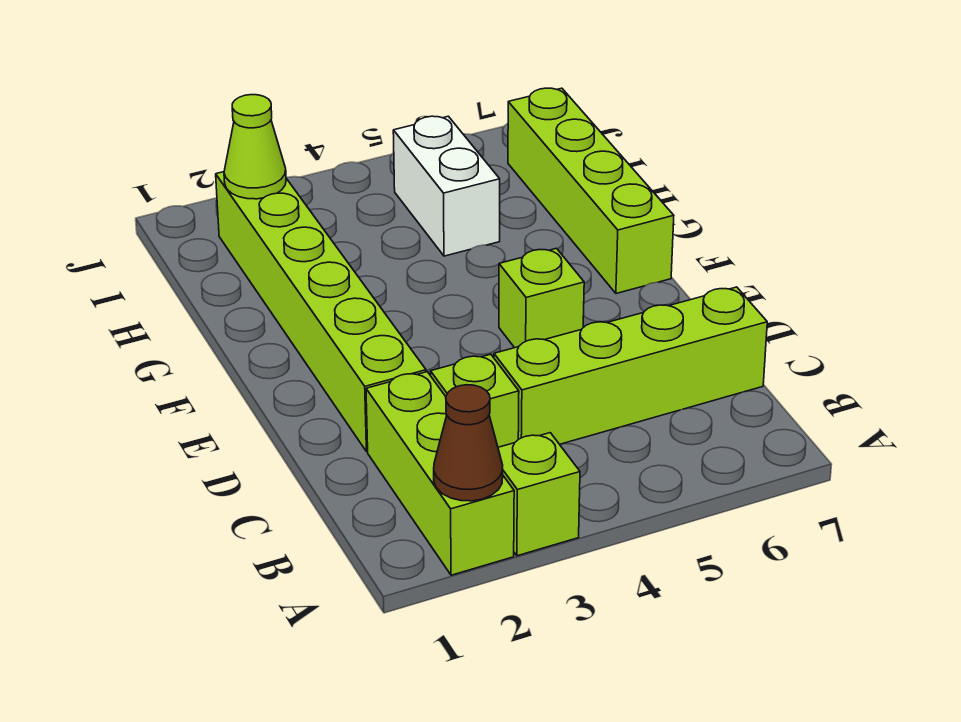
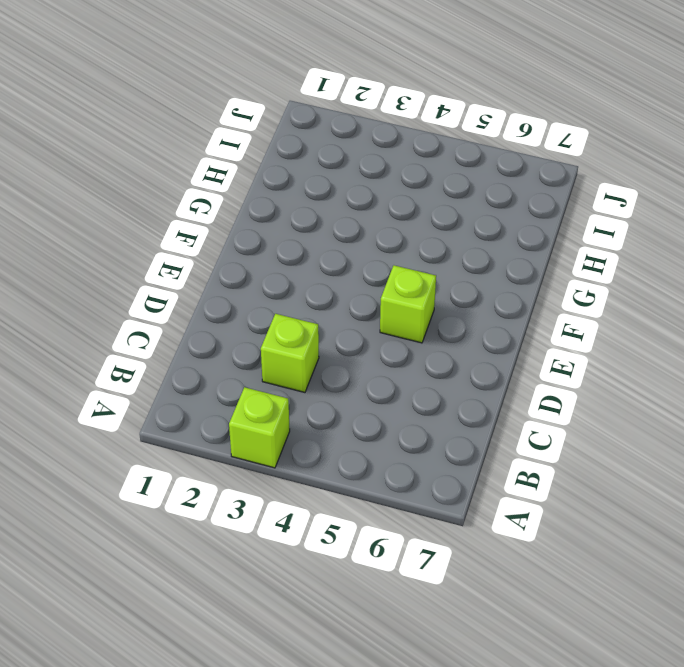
none -> lime 1x3 brick [366,372,514,575]
none -> lime 1x4 brick [494,287,767,444]

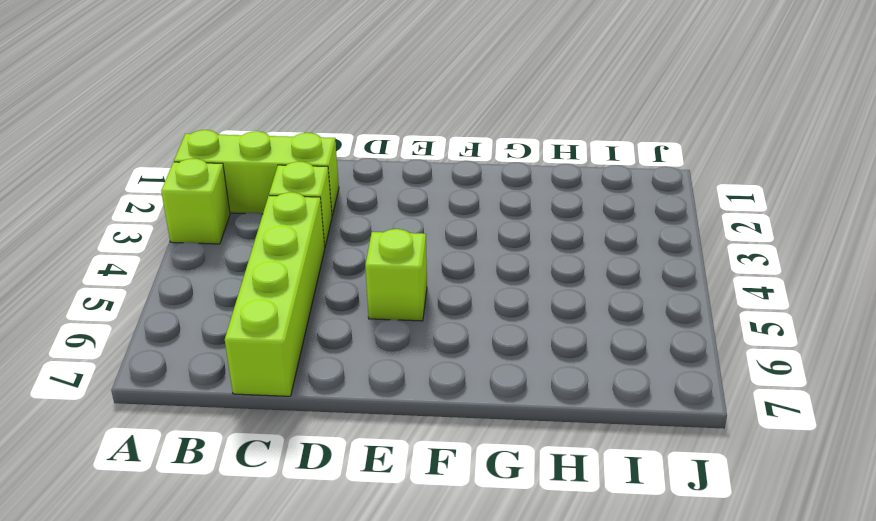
none -> lime 1x6 brick [216,172,426,452]
none -> lime 1x4 brick [508,88,674,294]

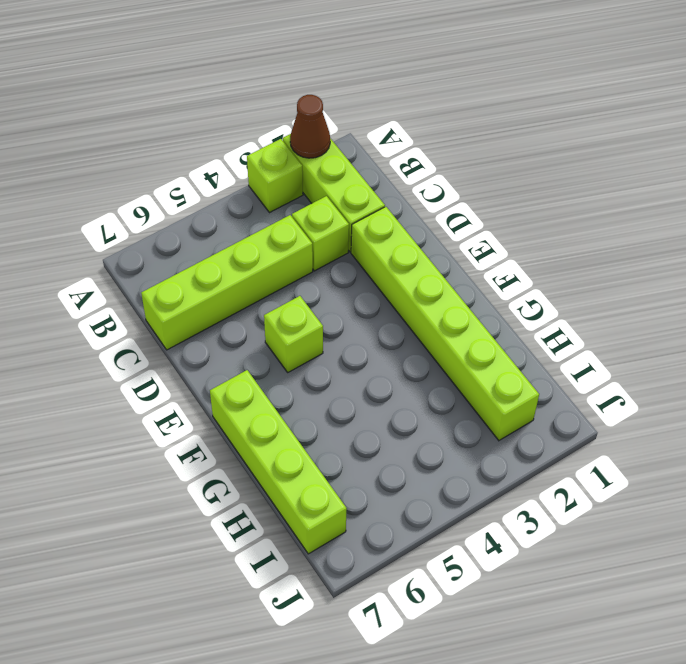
none -> white 1x2 brick [393,116,500,256]
none -> lime 1x1 cone [224,95,286,199]

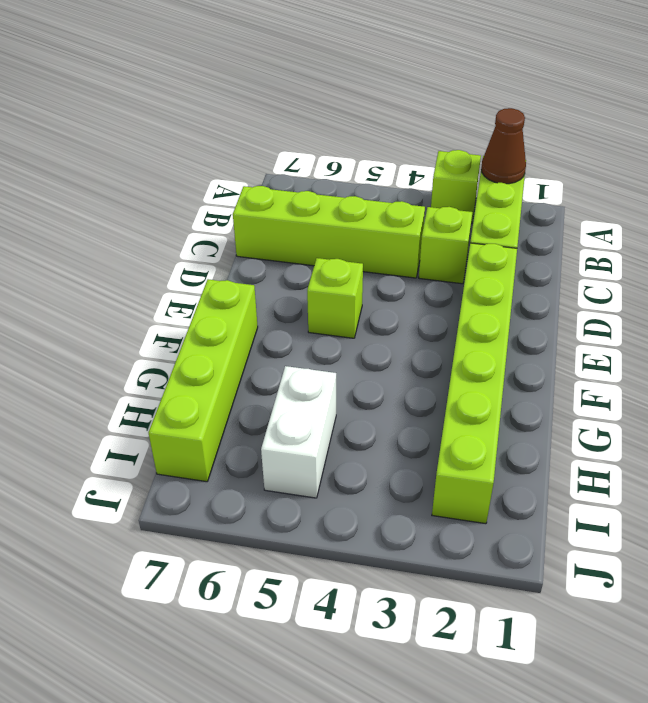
none -> lime 1x1 cone [224,95,286,199]

